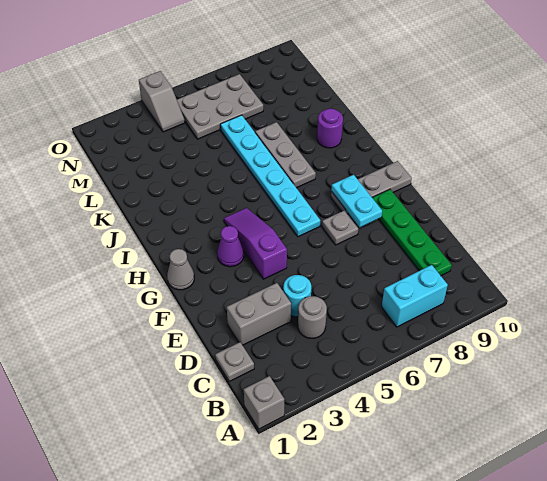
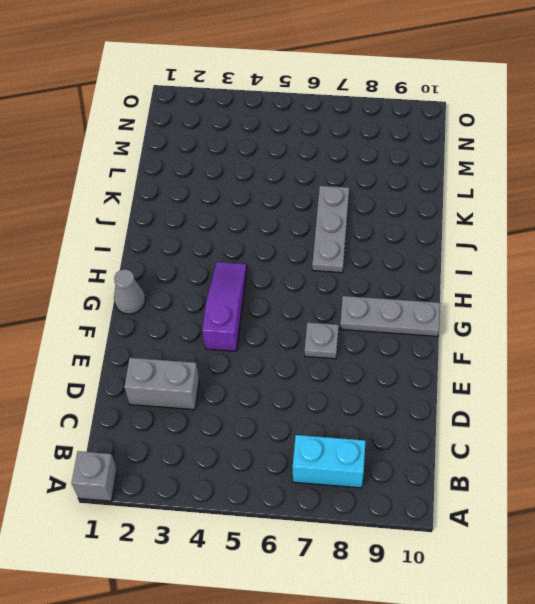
none -> grey 1x1 plate [215,342,254,381]
none -> grey 1x1 round brick [298,296,327,338]
none -> green 1x4 plate [372,189,452,276]

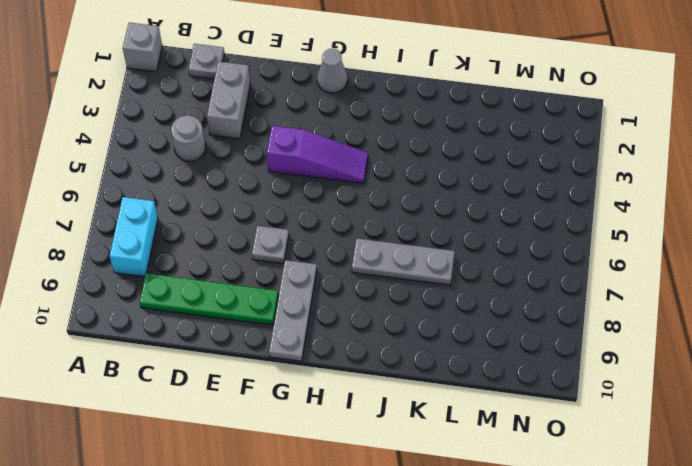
none -> cyan 1x1 round brick [283,275,311,317]
none -> purple 1x1 cone [217,226,244,267]
none -> cyan 1x6 plate [220,115,320,237]

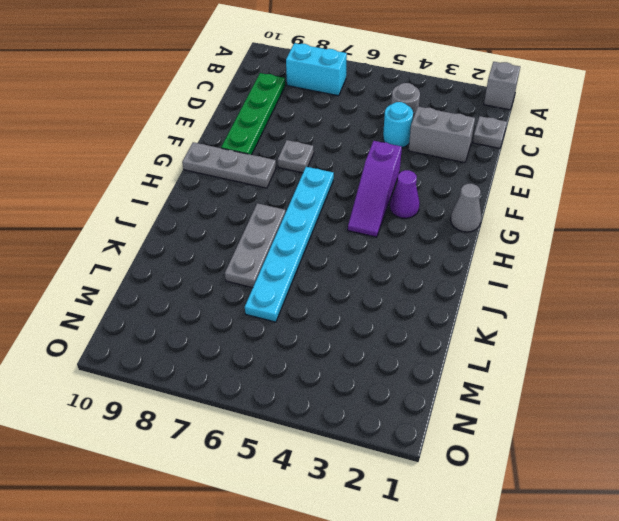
none -> purple 1x1 round brick [317,109,343,148]
none -> grey 2x3 plate [177,74,263,139]
none -> grey 1x2 slope [139,71,185,132]

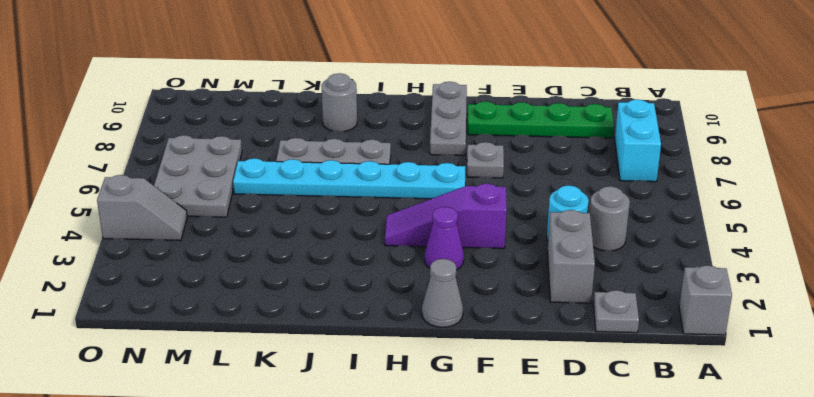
grey 1x1 round brick [321,73,357,132] -> purple 1x1 round brick [317,109,343,148]
none -> cyan 1x2 plate [331,175,382,227]

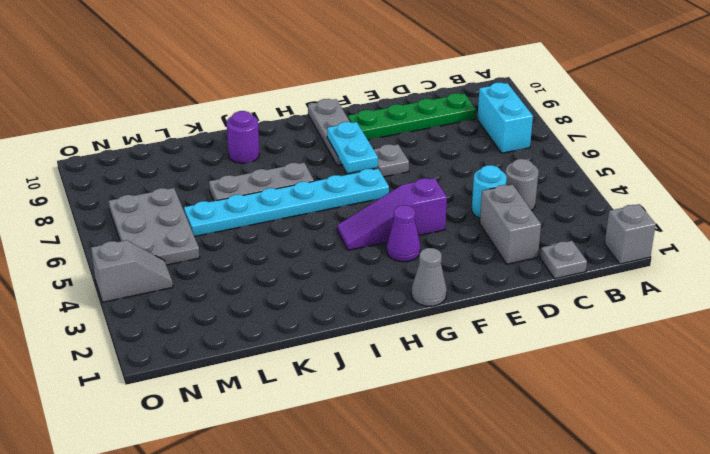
cyan 1x2 plate [327,122,378,173] -> cyan 1x2 plate turned to [331,175,382,227]

